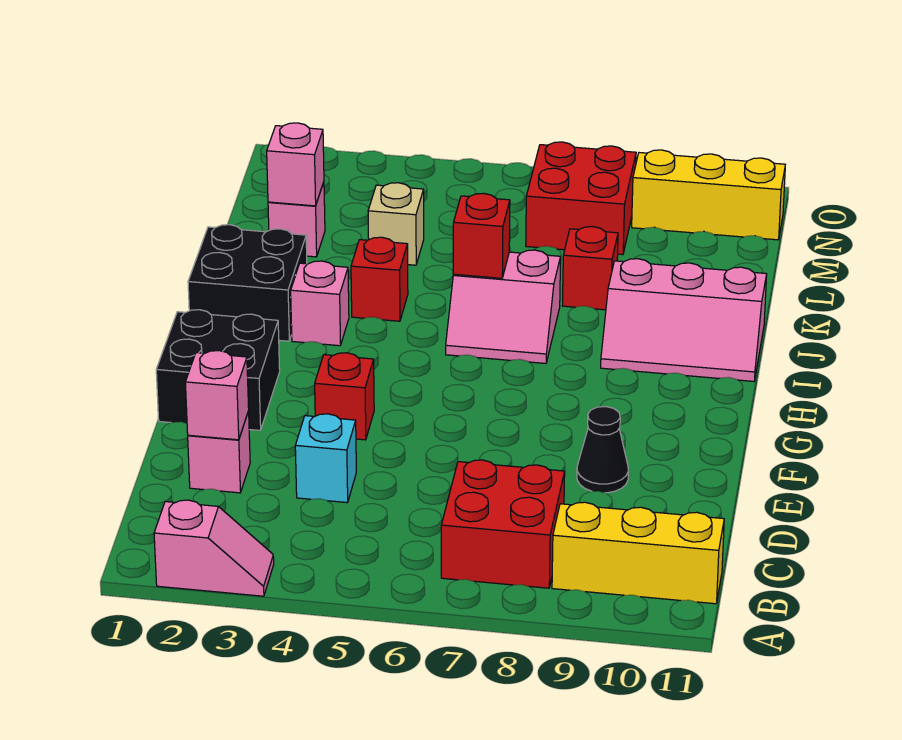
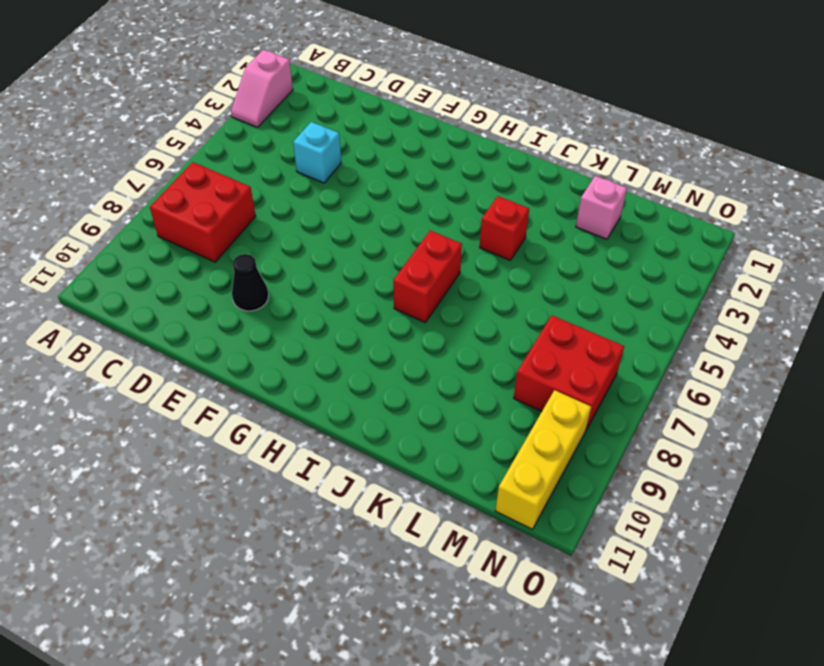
red 1x2 brick [393,230,462,323] -> pink 2x2 slope [446,250,561,363]
none -> yellow 1x3 brick [552,502,724,604]
none -> pink 1x1 brick [188,411,250,493]
none -> black 2x2 brick [156,310,280,430]

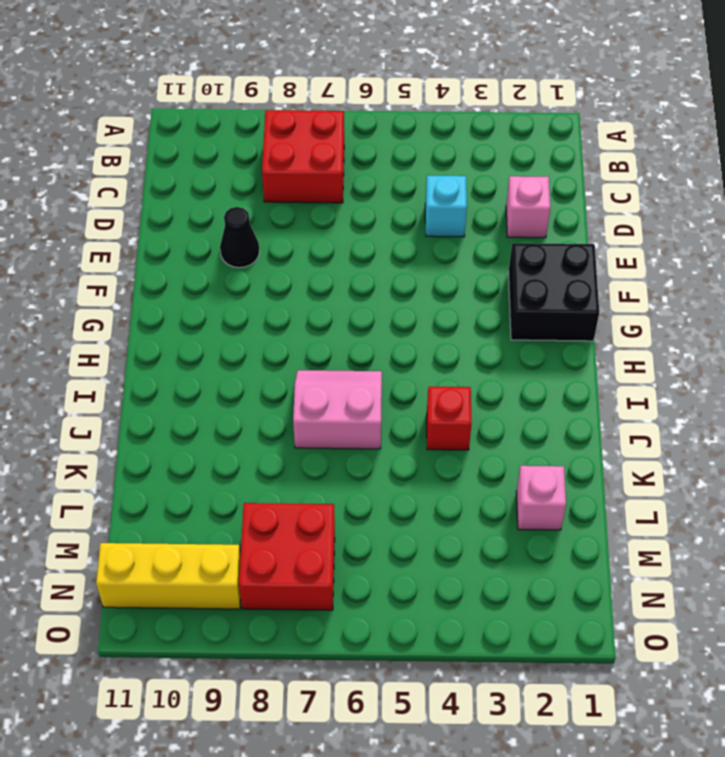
none -> pink 1x2 slope [154,500,274,596]
none -> yellow 1x3 brick [552,502,724,604]
none -> red 1x1 brick [315,353,374,440]

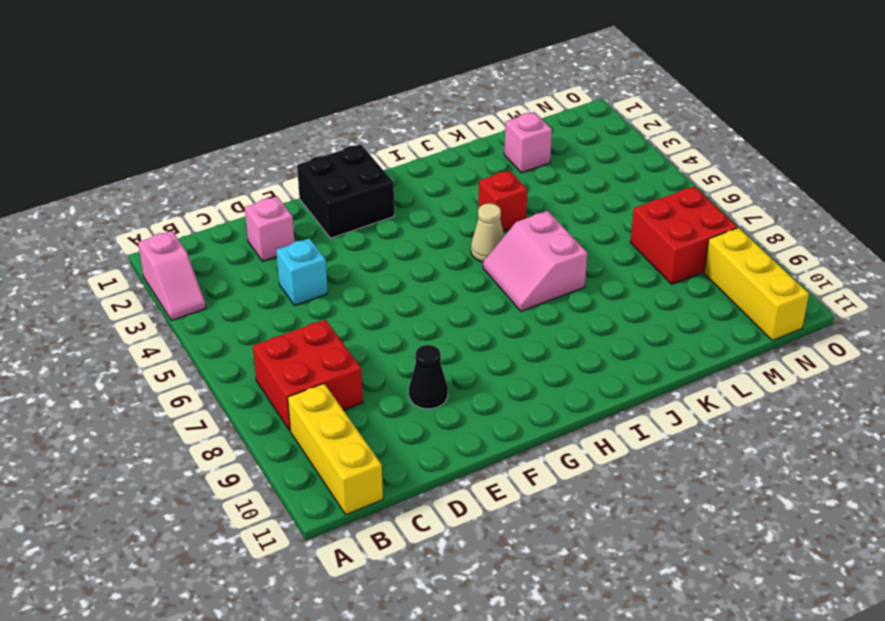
tan 1x1 cone [471,203,504,262] -> none
none -> red 1x1 brick [315,353,374,440]
none -> black 2x2 brick [188,225,307,341]
none -> pink 1x1 brick [291,261,349,346]

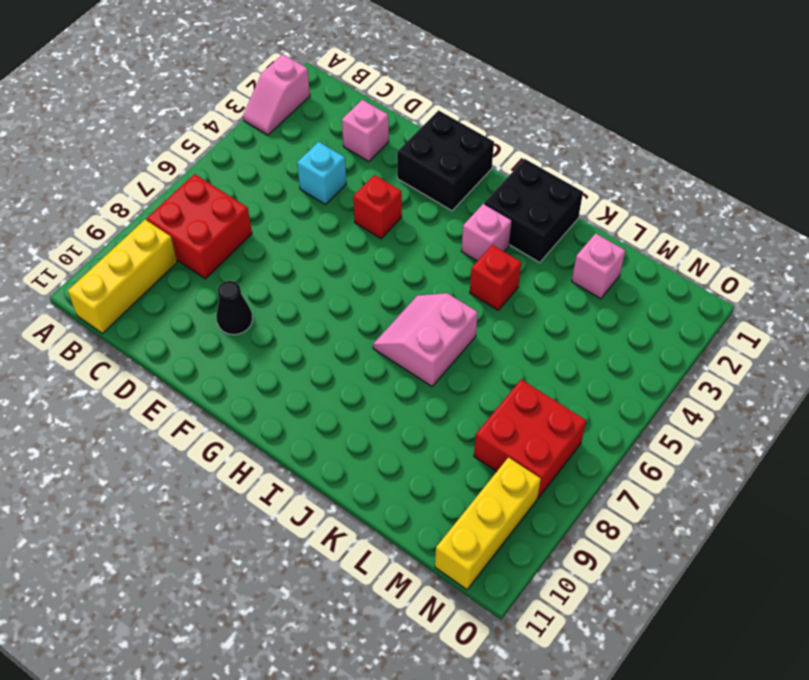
none -> pink 2x3 slope [601,259,767,381]
none -> red 1x1 brick [562,227,618,310]
none -> tan 1x1 brick [368,183,424,265]

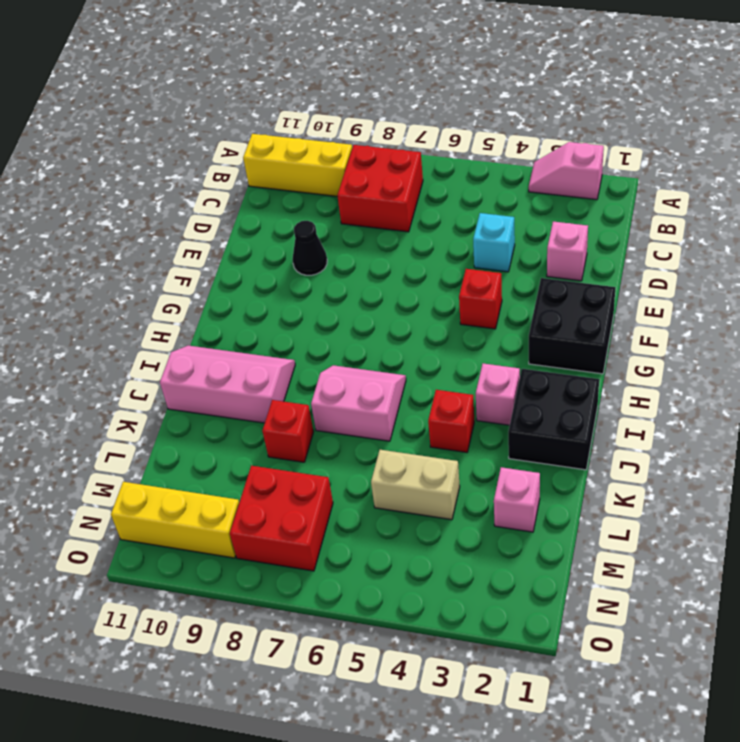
tan 1x2 brick [371,450,460,520] -> tan 1x1 brick [368,183,424,265]
none -> pink 1x1 brick [185,351,249,440]
none -> red 1x1 brick [453,193,510,278]
none -> pink 1x1 brick [267,123,324,206]

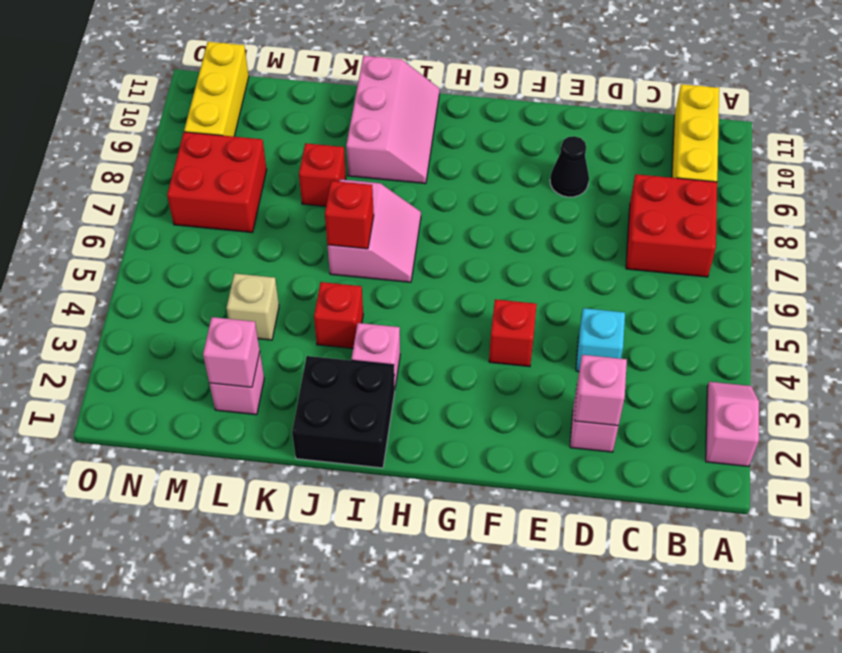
none -> black 2x2 brick [156,310,280,430]

